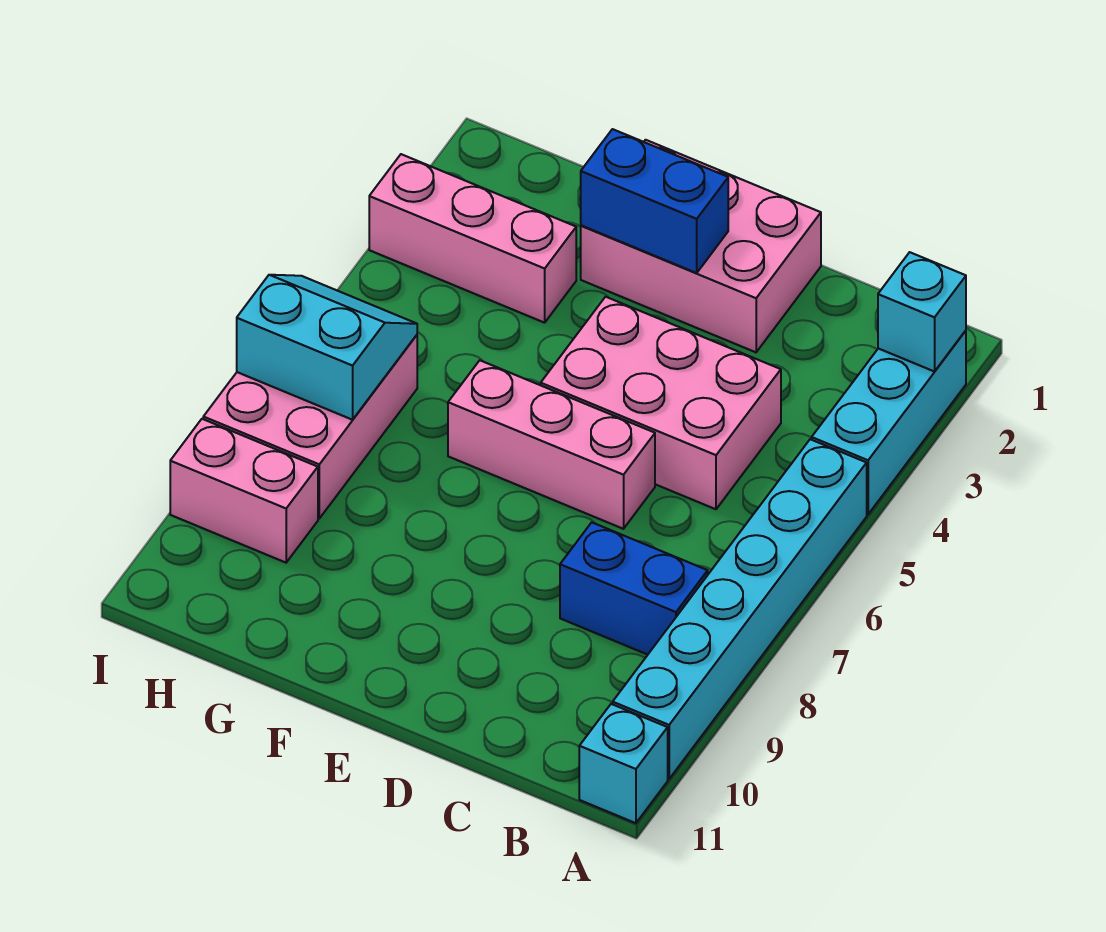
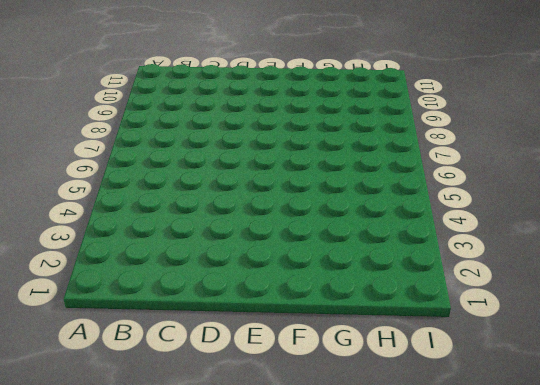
none -> cyan 1x3 brick [812,331,966,514]
none -> cyan 1x6 brick [613,439,867,779]
none -> cyan 1x1 brick [579,704,668,823]

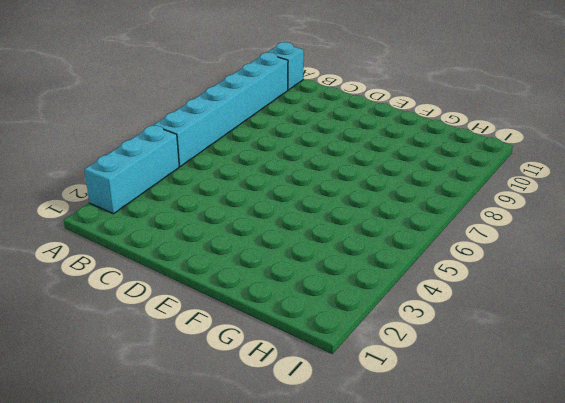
none -> blue 1x2 brick [560,522,708,655]
none -> pink 2x3 brick [541,297,781,509]
none -> pink 2x3 brick [581,140,821,352]

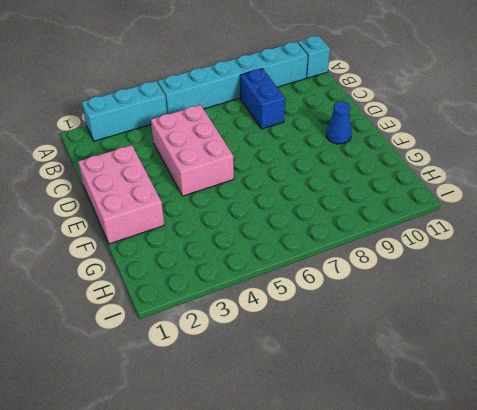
blue 1x1 cone [326,101,352,144] -> none
none -> pink 1x3 brick [448,360,655,529]
none -> pink 1x3 brick [369,154,576,323]
none -> pink 2x3 brick [203,335,417,518]

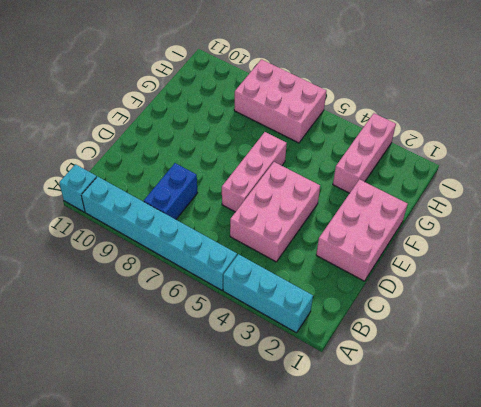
none -> pink 1x2 brick [170,419,318,563]
none -> cyan 1x1 brick [878,252,966,372]
none -> blue 1x2 brick [581,129,728,273]

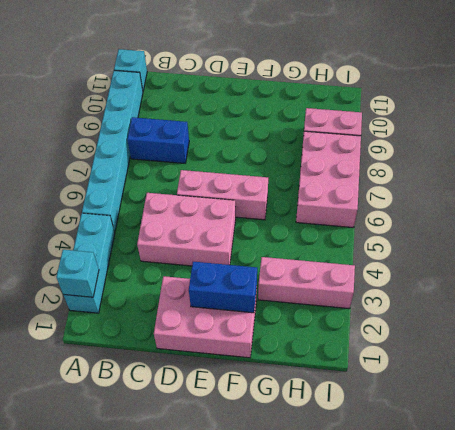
none -> cyan 2x2 slope [237,275,417,420]

